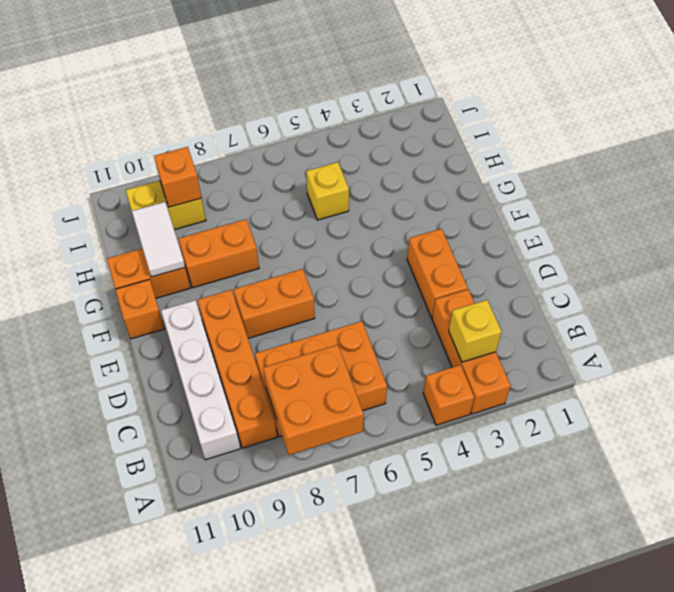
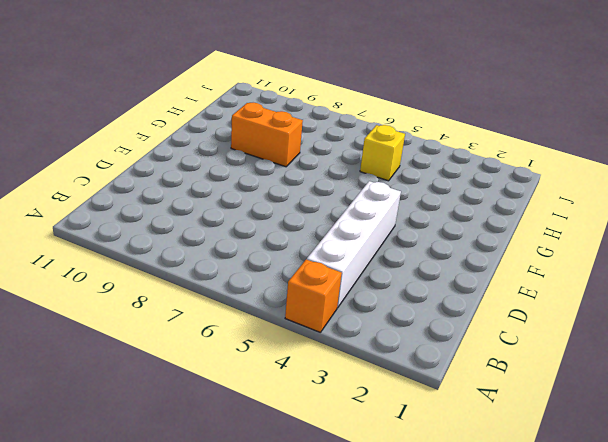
white 1x4 brick [307,181,401,308] -> white 1x4 brick moved to [161,300,240,460]
none -> orange 1x3 brick [432,289,511,414]
none -> orange 2x3 brick [255,321,387,437]
none -> orange 1x4 brick [198,290,277,448]

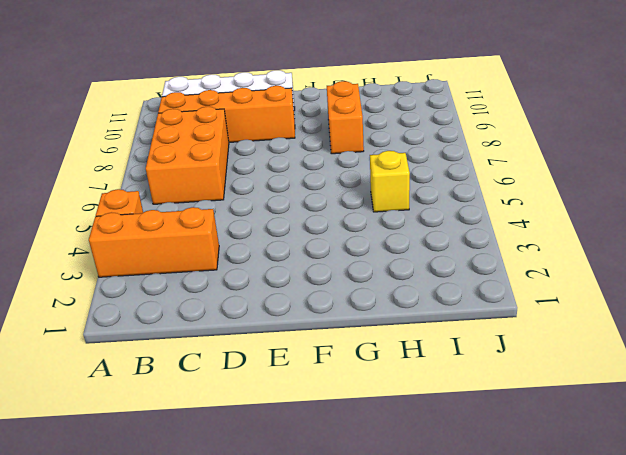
none -> orange 1x2 brick [407,229,468,318]
none -> orange 1x2 brick [234,269,315,338]
none -> orange 1x1 brick [115,279,164,339]

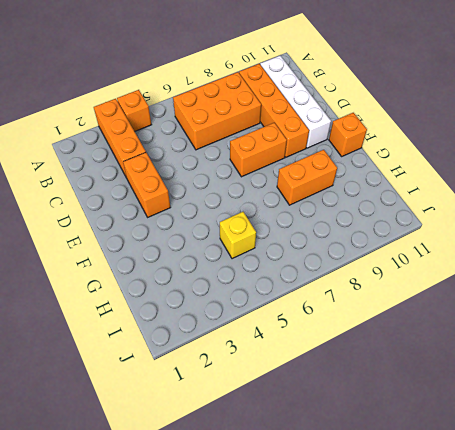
none -> orange 1x2 brick [107,248,190,298]
none -> yellow 1x2 brick [126,181,206,230]
none -> orange 2x2 brick [263,345,364,455]

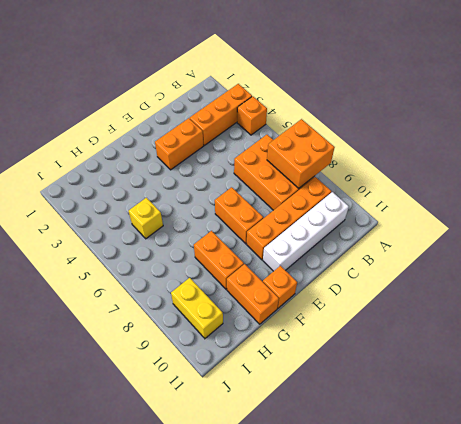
none -> yellow 1x1 brick [449,300,502,362]
none -> white 1x2 tile [132,202,185,277]
none -> orange 1x1 brick [154,147,201,207]

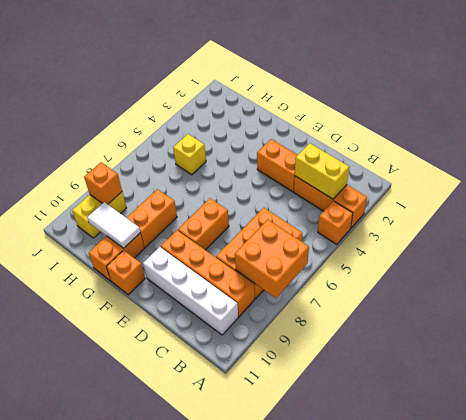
yellow 1x2 brick [295,143,349,199] -> yellow 1x1 brick [449,300,502,362]

